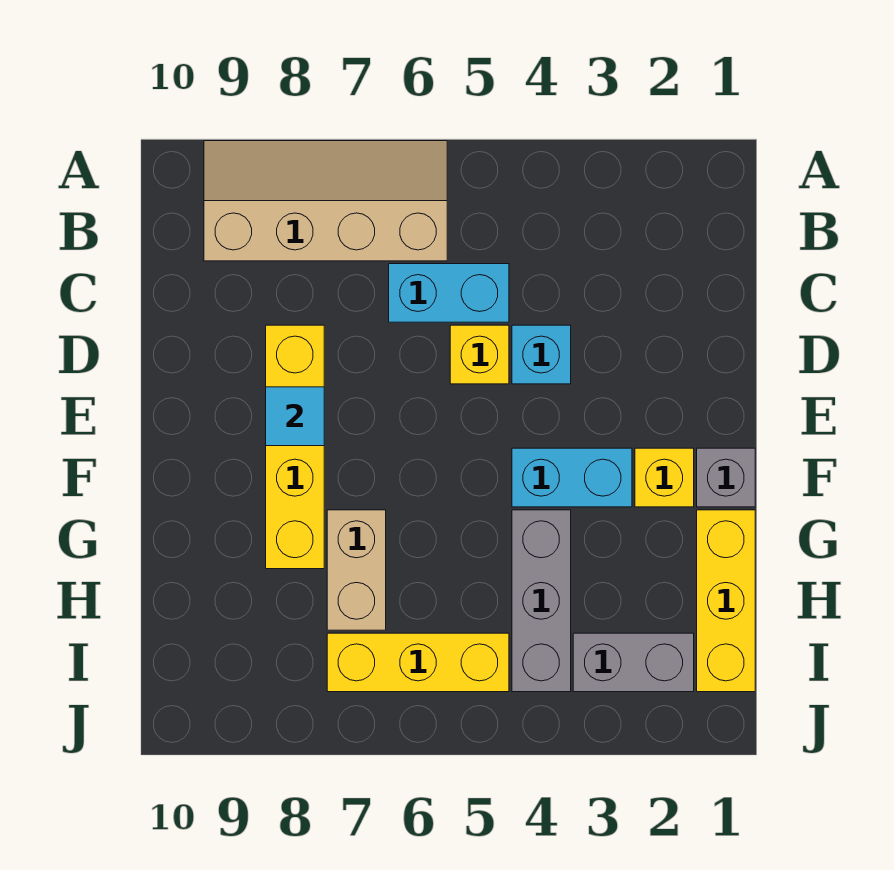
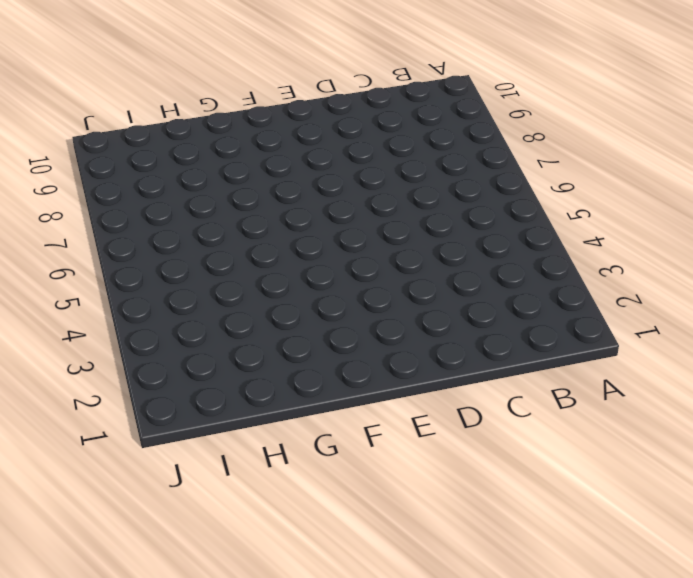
none -> tan 2x4 slope [204,141,447,261]
none -> cyan 1x2 brick [389,264,509,322]
none -> cyan 1x1 brick [512,325,571,384]

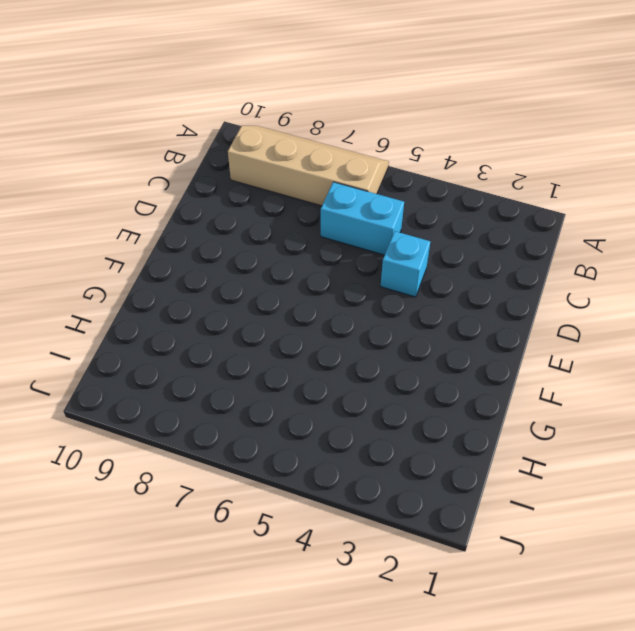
none -> yellow 1x1 brick [450,325,509,384]
none -> yellow 1x4 brick [266,325,324,569]
none -> grey 1x1 brick [697,448,755,507]

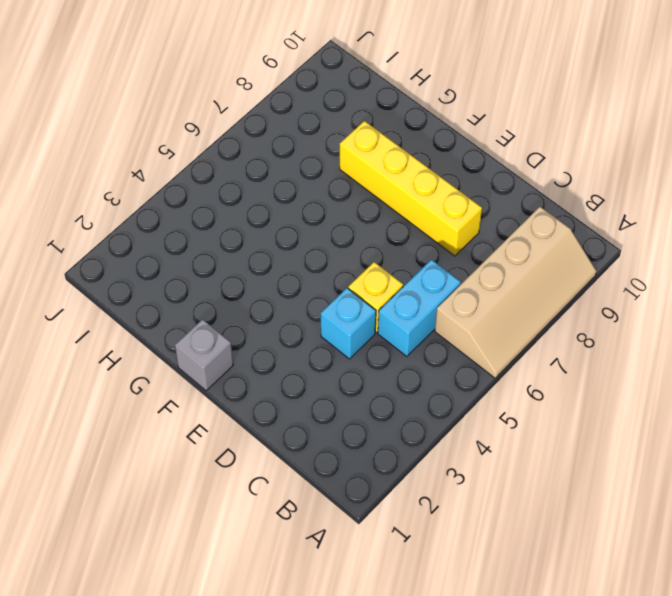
none -> yellow 1x1 brick [635,448,694,507]
none -> cyan 1x2 brick [512,448,632,507]
none -> yellow 1x3 brick [697,510,755,692]

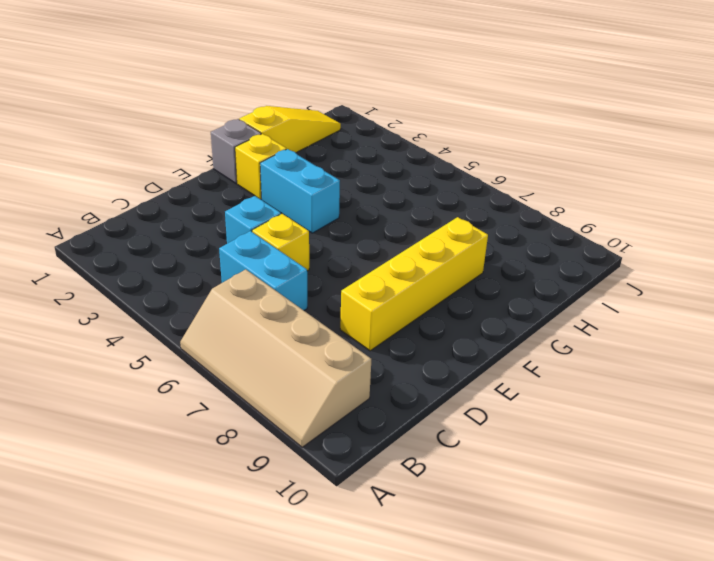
yellow 1x3 slope [239,106,341,153] -> yellow 1x3 brick [697,510,755,692]
none -> grey 1x3 brick [512,510,571,692]
none -> tan 1x2 brick [327,510,386,630]
none -> grey 1x2 brick [573,633,694,692]

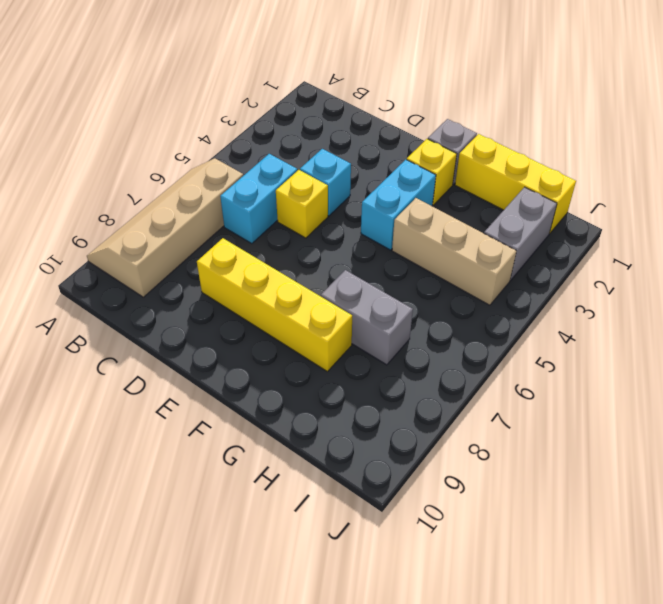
tan 1x3 brick [392,198,517,305] -> grey 1x3 brick [512,510,571,692]
grey 1x2 brick [321,270,413,365] -> tan 1x2 brick [327,510,386,630]
none -> yellow 1x3 brick [327,633,509,692]
none -> cyan 1x1 tile [266,387,324,446]

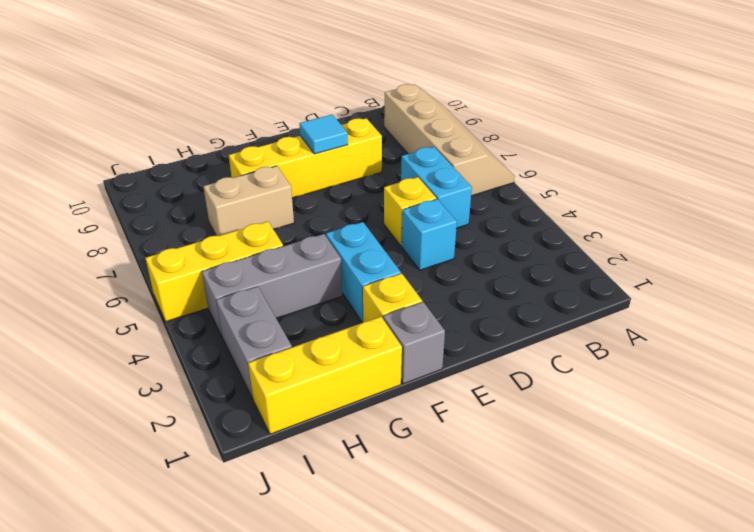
yellow 1x3 brick [146,222,283,322] -> yellow 1x3 brick turned to [327,633,509,692]

